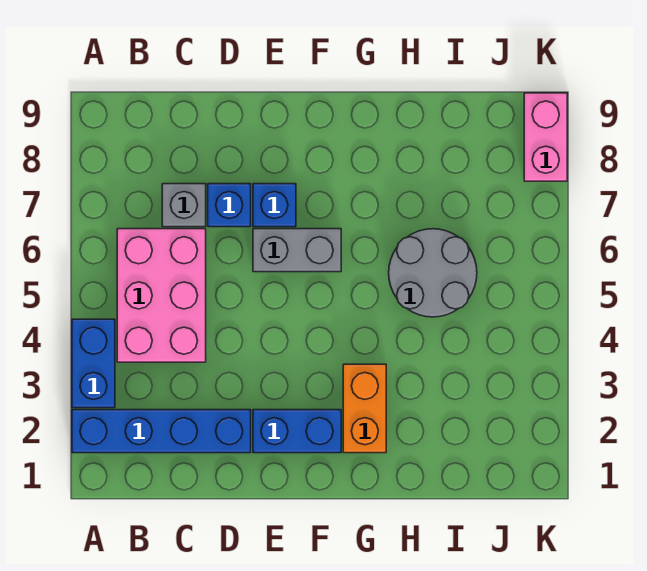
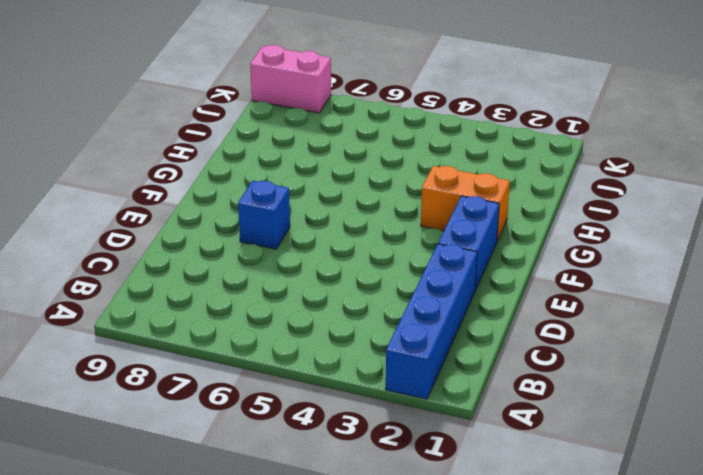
none -> blue 1x2 brick [72,319,115,408]
none -> pink 2x3 brick [117,229,206,362]

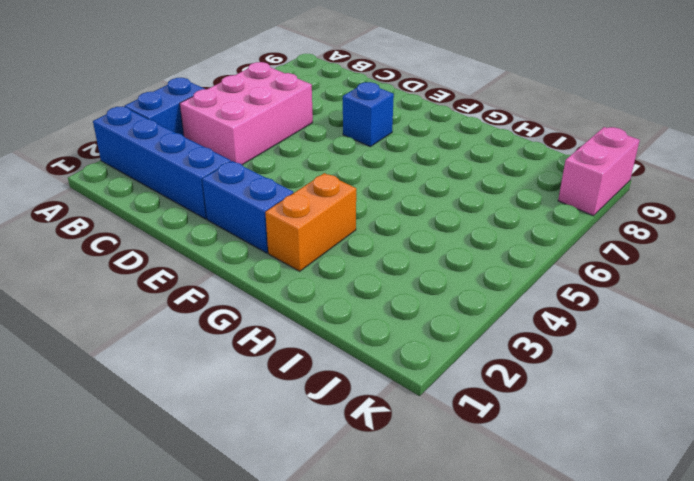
none -> grey 1x1 brick [162,184,206,227]
none -> blue 1x1 brick [208,184,251,227]

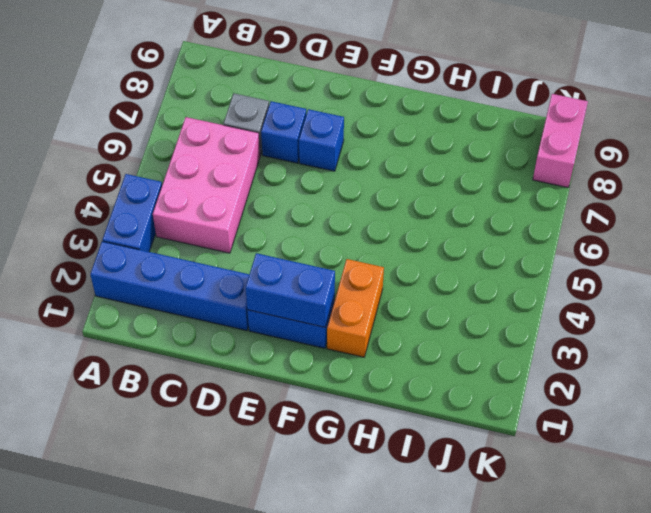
blue 1x2 brick [246,253,335,327] -> none
none -> grey 1x2 brick [253,229,341,272]
none -> grey 2x2 round brick [389,229,477,317]

